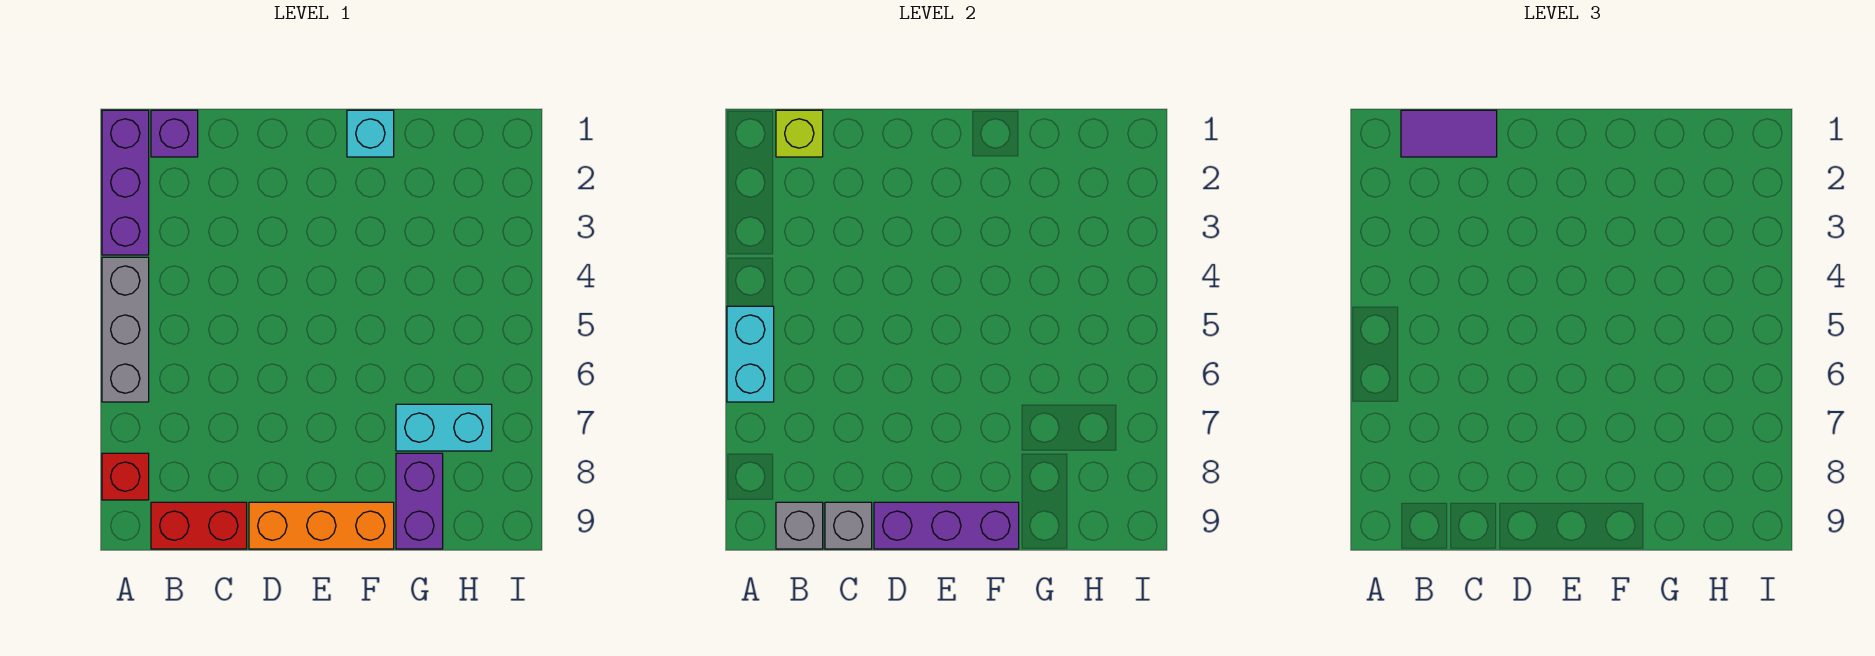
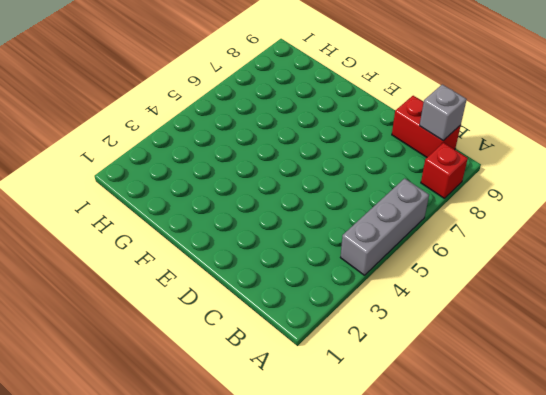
none -> purple 1x3 brick [102,110,149,255]
none -> purple 1x1 brick [151,110,198,157]
none -> orange 1x3 brick [249,502,394,549]

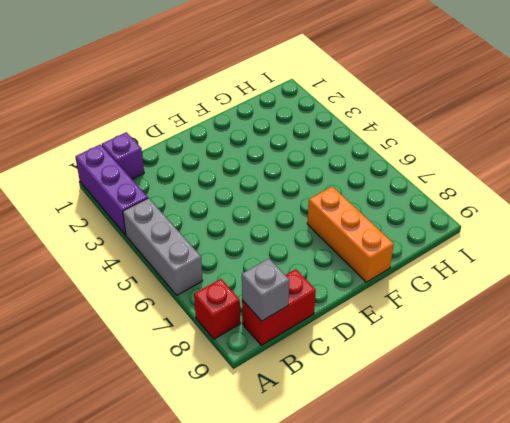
orange 1x3 brick [307,186,394,282] -> orange 1x3 brick turned to [249,502,394,549]
none -> cyan 1x1 brick [347,110,394,157]
none -> cyan 1x2 brick [396,404,492,451]
none -> purple 1x2 brick [396,453,443,549]

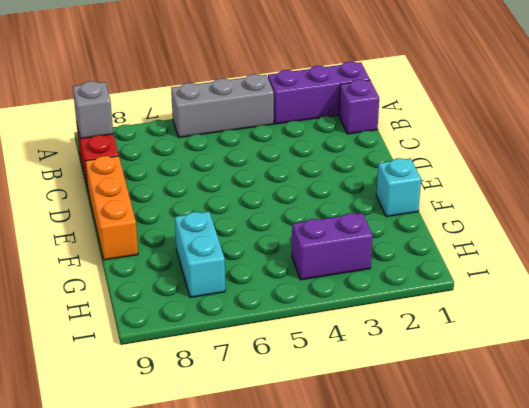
purple 1x2 brick [292,213,373,280] -> purple 1x2 brick moved to [396,453,443,549]
none -> red 1x1 brick [102,453,149,500]
none -> cyan 1x2 brick [727,306,774,402]
none -> lime 1x1 brick [776,110,823,157]

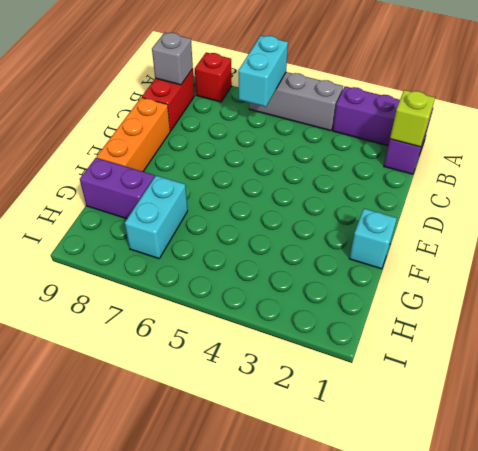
cyan 1x2 brick [239,36,288,107] -> cyan 1x2 brick turned to [727,306,774,402]
none -> grey 1x1 brick [825,502,872,549]
none -> purple 1x3 brick [874,502,1019,549]
none -> purple 1x2 tile [1401,110,1497,157]

